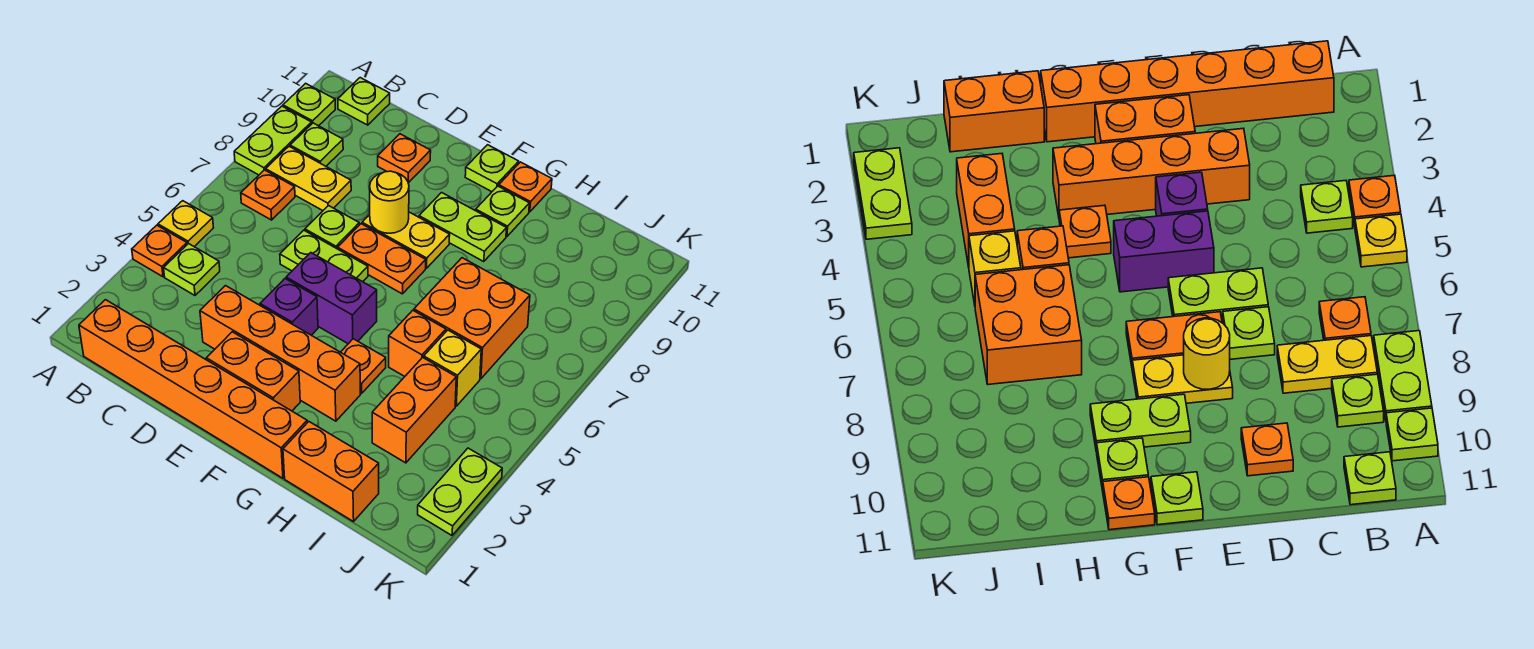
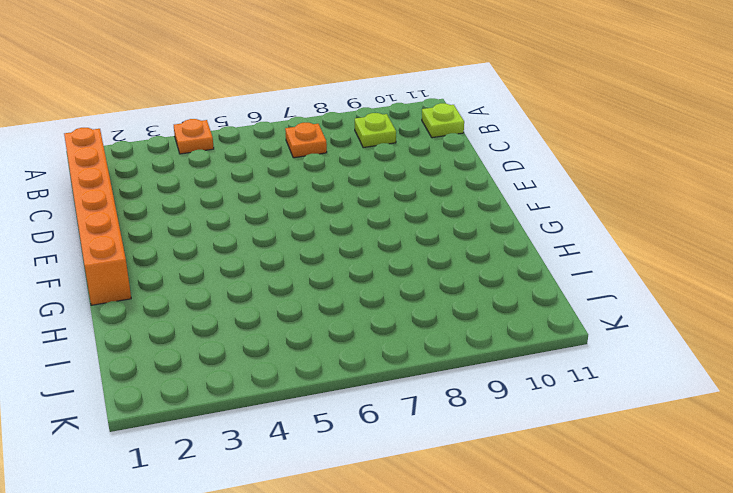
none -> yellow 1x1 plate [158,201,213,246]
none -> lime 1x2 plate [234,106,312,175]
none -> lime 1x1 plate [283,83,335,126]
none -> lime 1x1 plate [164,243,220,295]

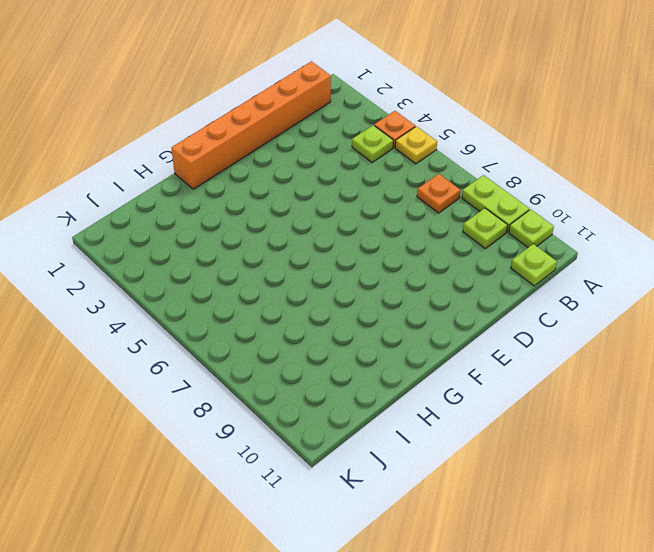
none -> yellow 1x2 plate [266,146,351,211]
none -> orange 1x4 brick [200,286,360,421]
none -> lime 1x2 plate [280,230,368,282]
none -> lime 1x1 plate [305,206,359,249]

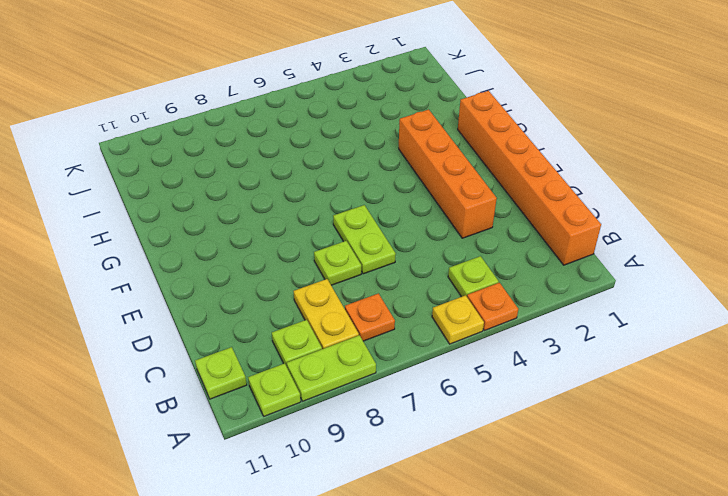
none -> orange 1x1 plate [378,134,431,183]
none -> orange 1x2 brick [206,332,300,411]
none -> purple 1x1 brick [260,279,318,335]
none -> purple 1x2 brick [286,253,377,344]

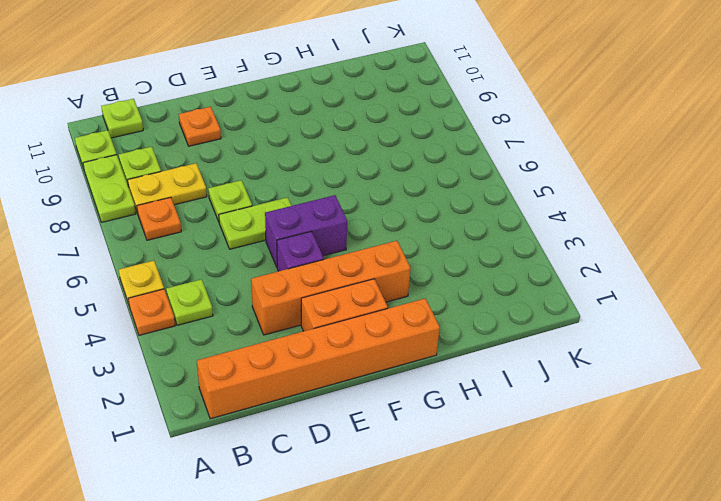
none -> orange 1x2 plate [338,224,426,294]
none -> yellow 1x2 plate [362,212,450,268]
none -> lime 1x2 plate [419,193,507,262]
none -> lime 1x1 plate [465,145,519,192]

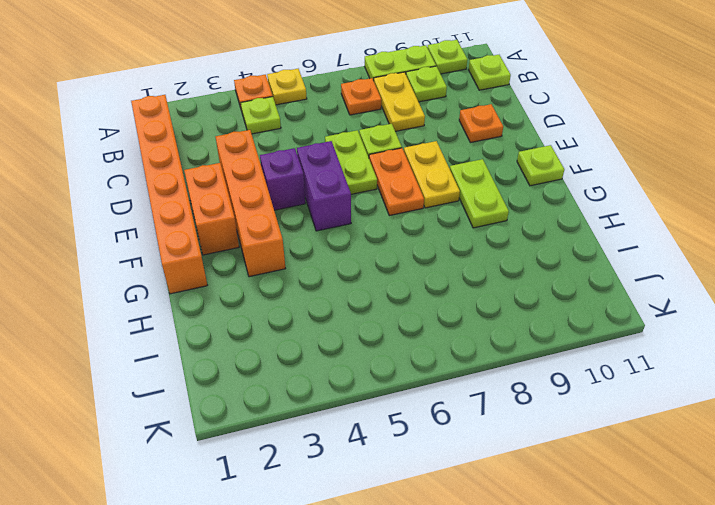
none -> orange 1x1 plate [341,339,386,393]
none -> lime 1x1 plate [476,186,529,236]
none -> orange 1x1 plate [499,162,552,212]
none -> orange 1x2 brick [283,422,379,522]

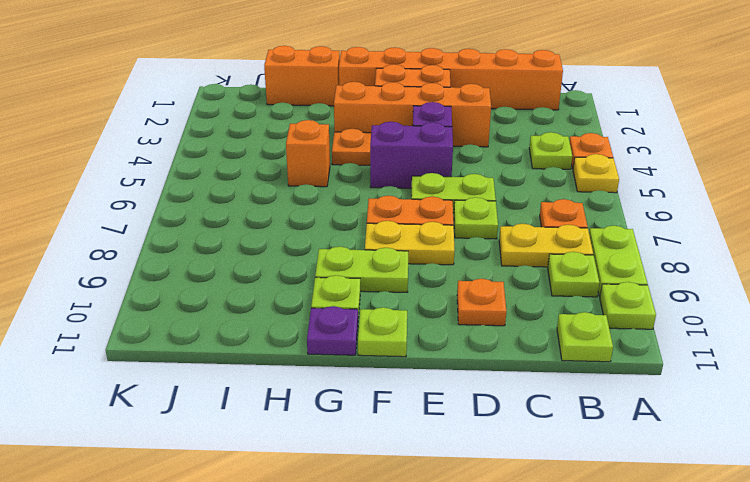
purple 1x1 plate [307,306,358,355] -> orange 1x1 plate [499,162,552,212]
none -> orange 2x2 brick [414,258,530,379]
none -> orange 1x2 brick [372,357,456,463]
none -> yellow 1x1 brick [424,330,481,406]
none -> lime 1x2 plate [418,448,502,535]

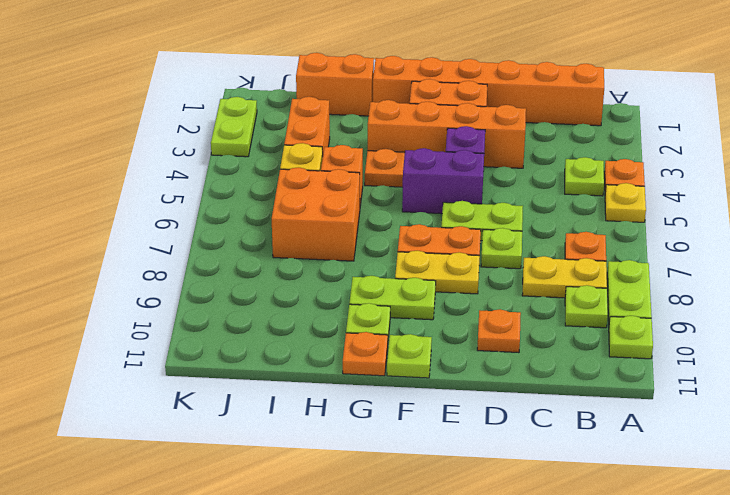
none -> lime 1x1 plate [338,78,390,125]
none -> yellow 1x1 round brick [370,171,409,233]

